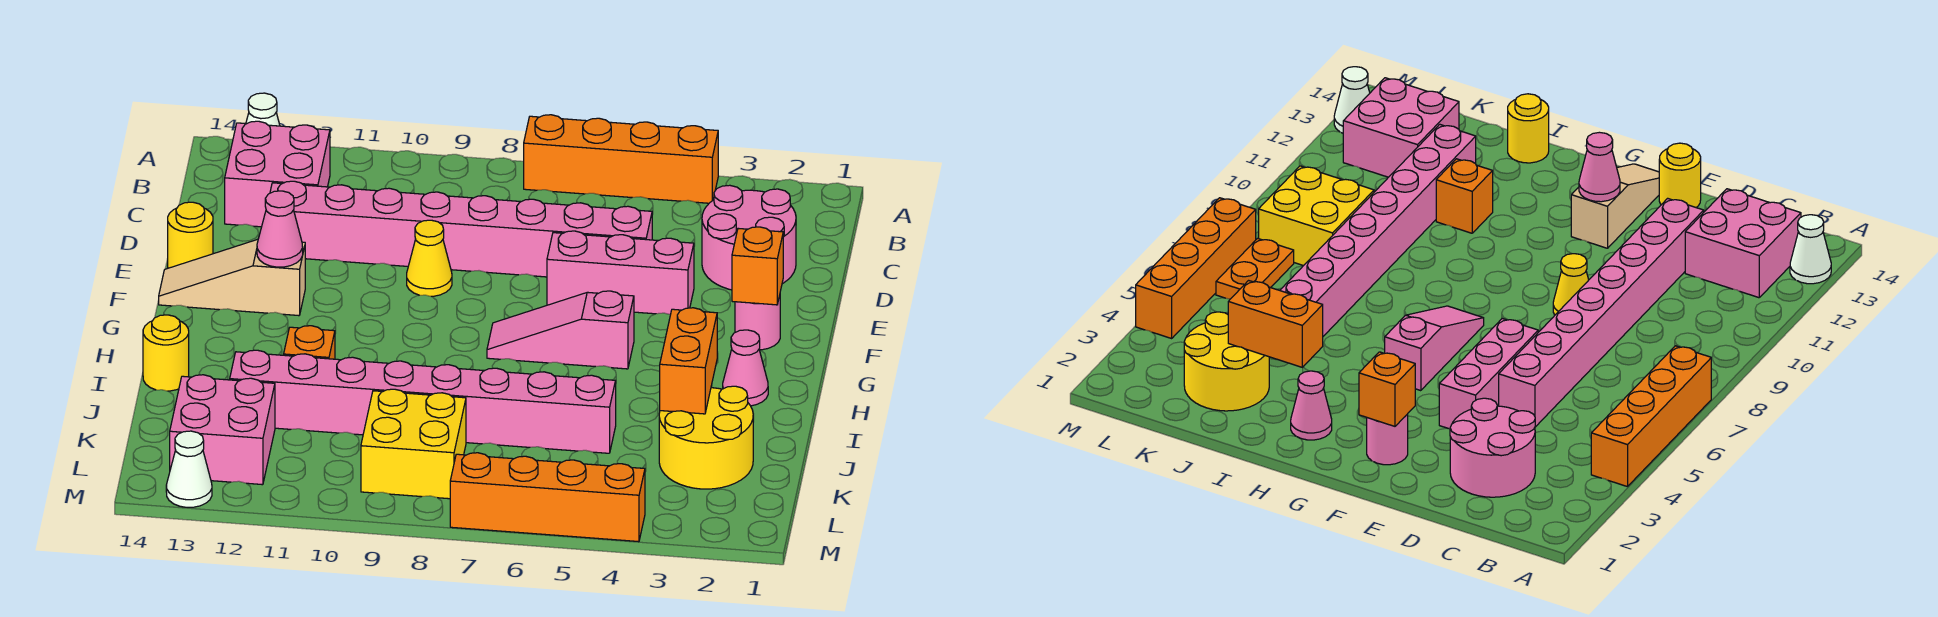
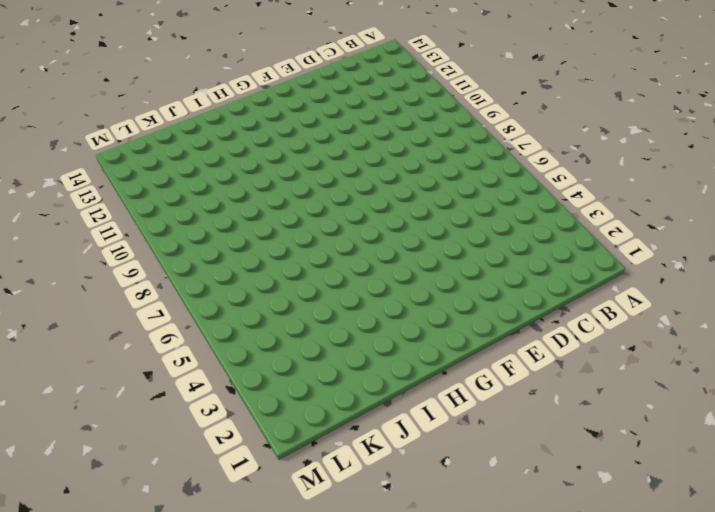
none -> orange 1x4 brick [524,115,718,203]
none -> white 1x1 cone [246,93,280,126]
none -> pink 2x2 brick [225,121,330,227]

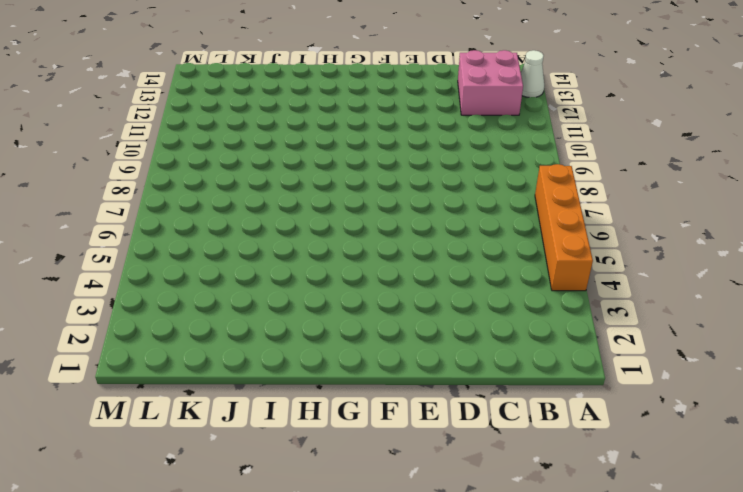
none -> pink 2x2 round brick [702,185,796,290]
none -> pink 1x8 brick [270,181,652,277]
none -> pink 1x3 brick [547,231,694,315]

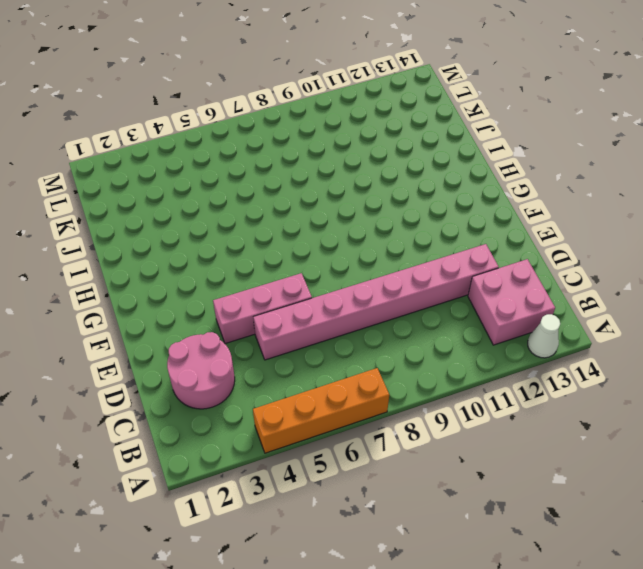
none -> yellow 1x1 cone [407,220,452,296]
none -> yellow 1x1 round brick [168,202,213,268]
none -> pink 1x1 round brick [735,296,780,350]

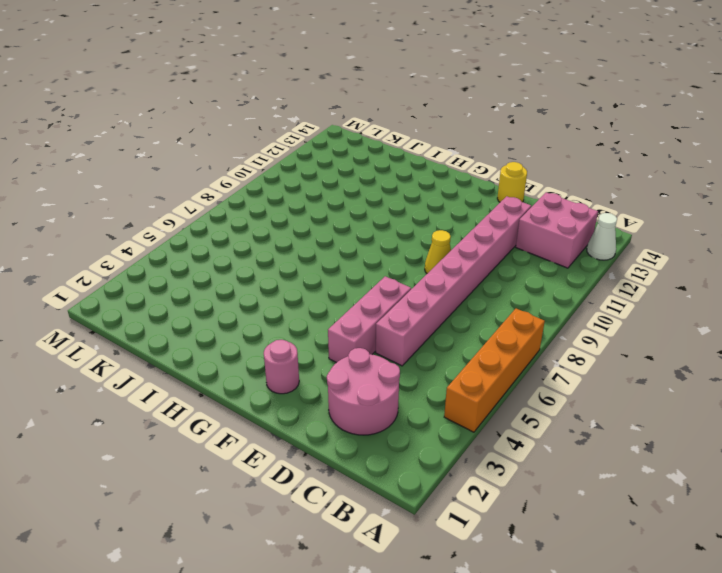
none -> tan 1x3 slope [159,239,305,316]
none -> pink 1x3 slope [487,291,634,369]
none -> pink 1x1 cone [723,330,768,406]

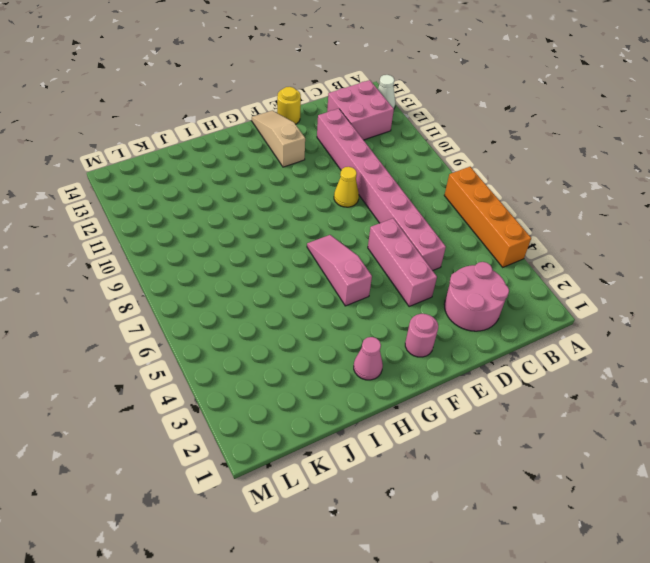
none -> orange 1x1 brick [284,326,335,359]
none -> yellow 1x1 round brick [143,315,189,391]
none -> yellow 2x2 round brick [659,386,753,489]

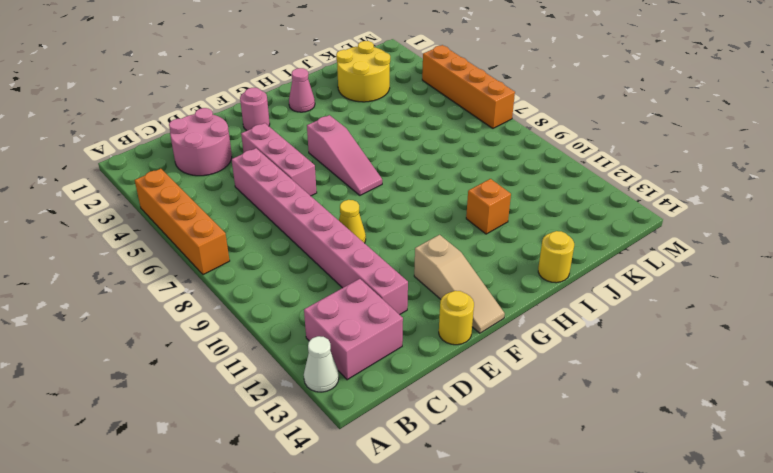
none -> pink 1x8 brick [230,350,616,453]
none -> yellow 2x2 brick [361,389,466,499]
none -> pink 2x2 brick [170,375,275,485]

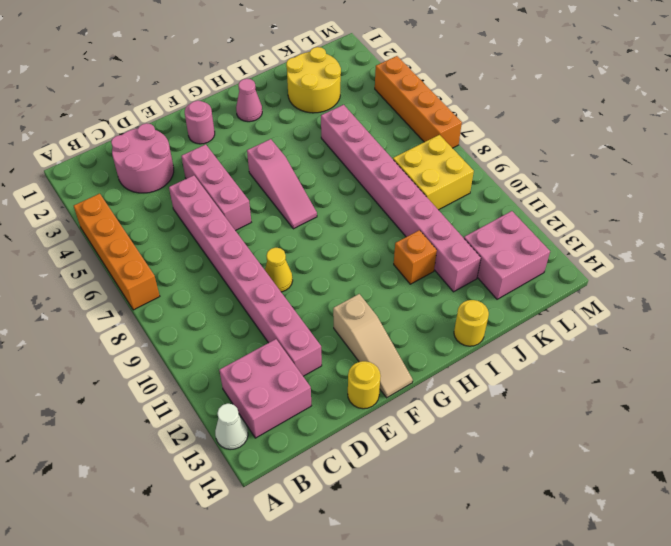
none -> orange 1x2 plate [1216,238,1294,299]
none -> white 1x1 cone [166,431,212,507]
none -> orange 1x1 brick [732,227,783,305]

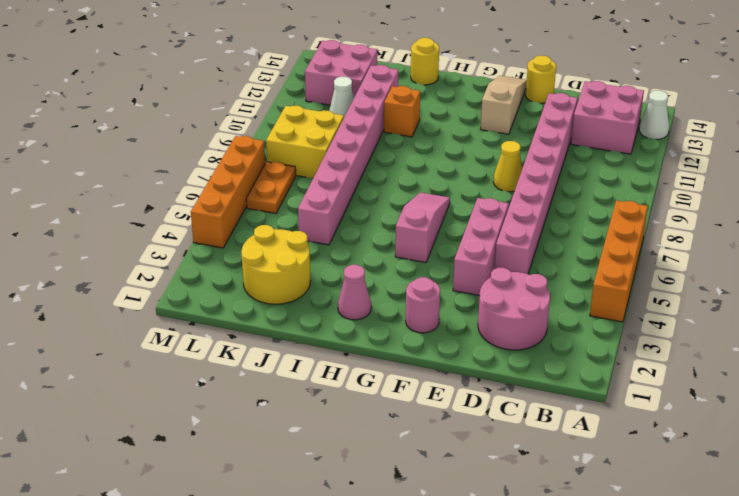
white 1x1 cone [329,77,354,117] -> white 1x1 cone moved to [166,431,212,507]
none -> orange 1x1 brick [732,227,783,305]
none -> pink 1x1 cone [257,191,303,267]
none -> orange 1x2 brick [660,308,717,414]

